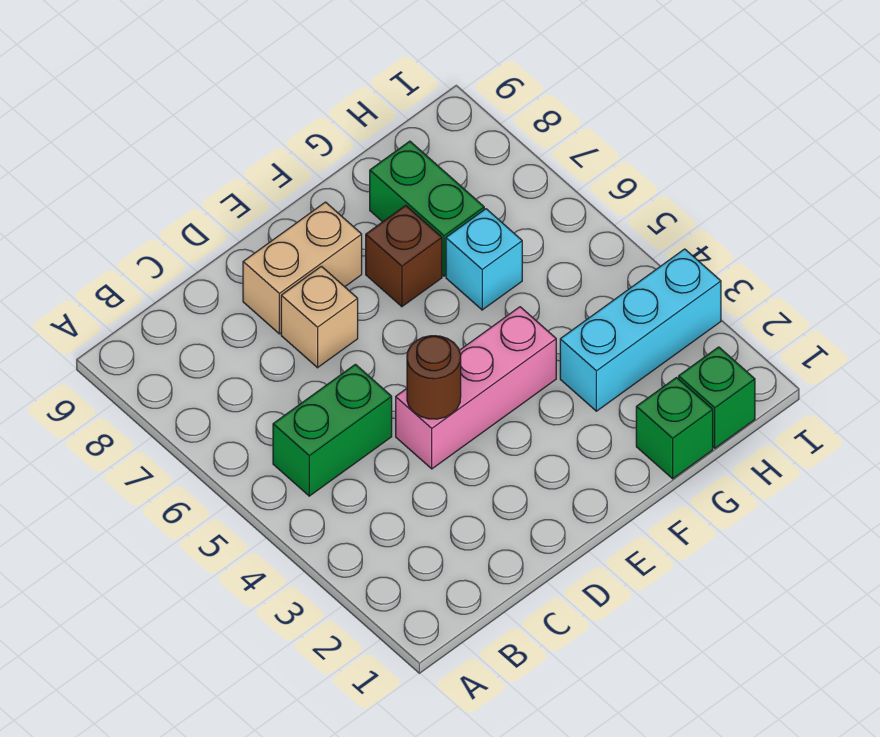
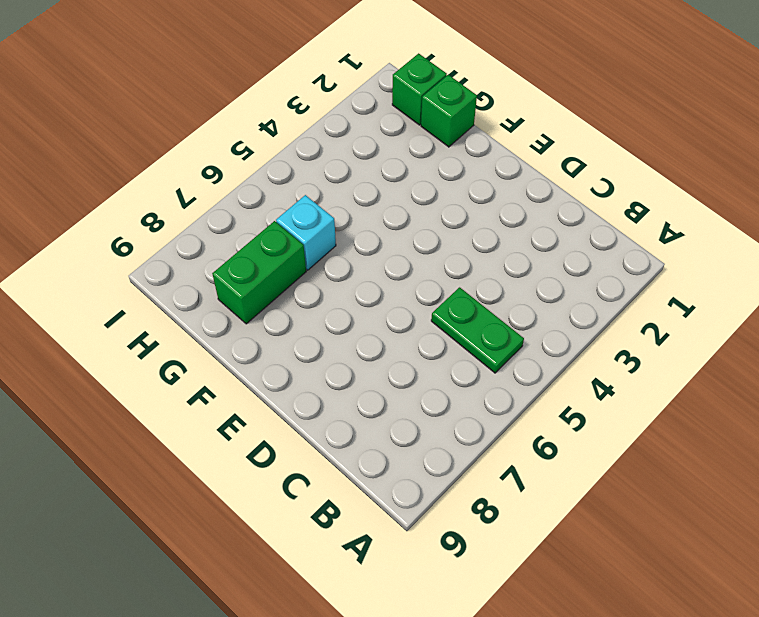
green 1x2 plate [431,287,524,373] -> green 1x2 brick [273,364,392,496]
none -> pink 1x3 brick [396,307,556,469]
none -> tan 1x1 brick [281,266,358,368]

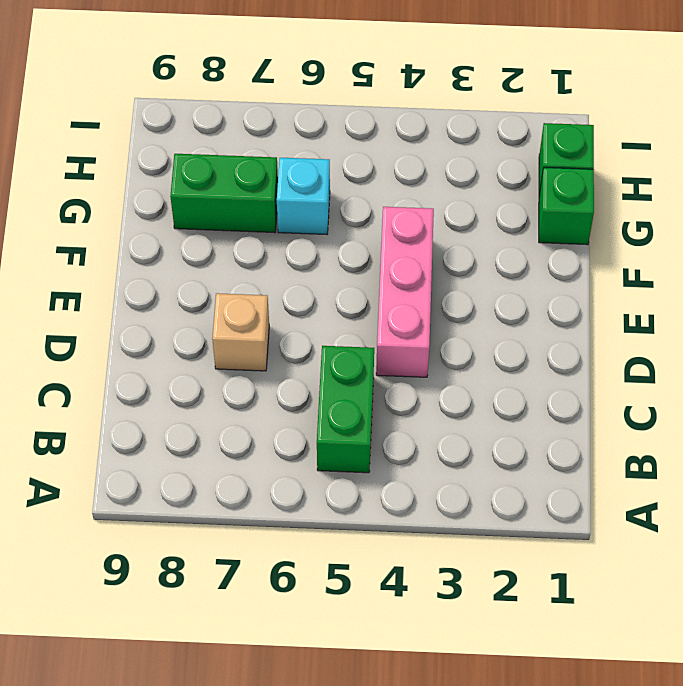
none -> tan 1x2 brick [243,202,362,334]
none -> brown 1x1 brick [366,205,442,307]

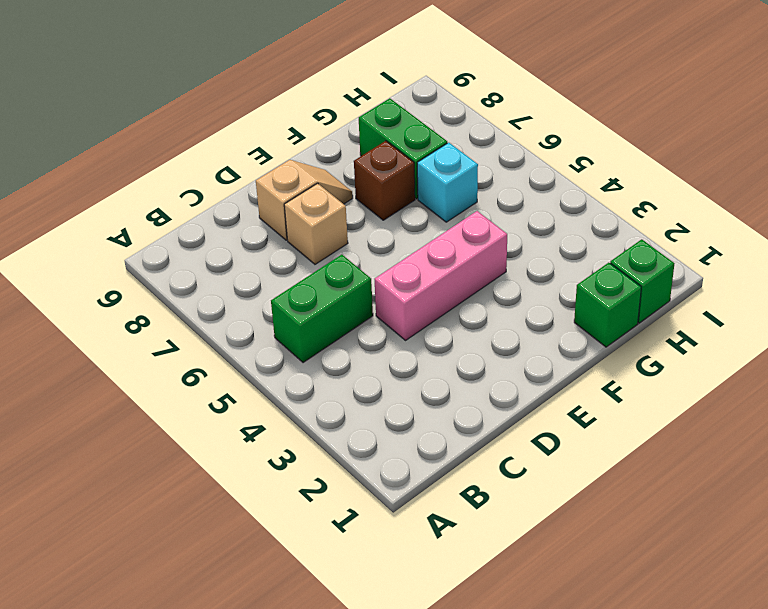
tan 1x2 slope [256,160,353,240] -> tan 1x2 brick [243,202,362,334]
none -> cyan 1x3 brick [560,249,721,411]
none -> brown 1x1 round brick [407,336,461,419]

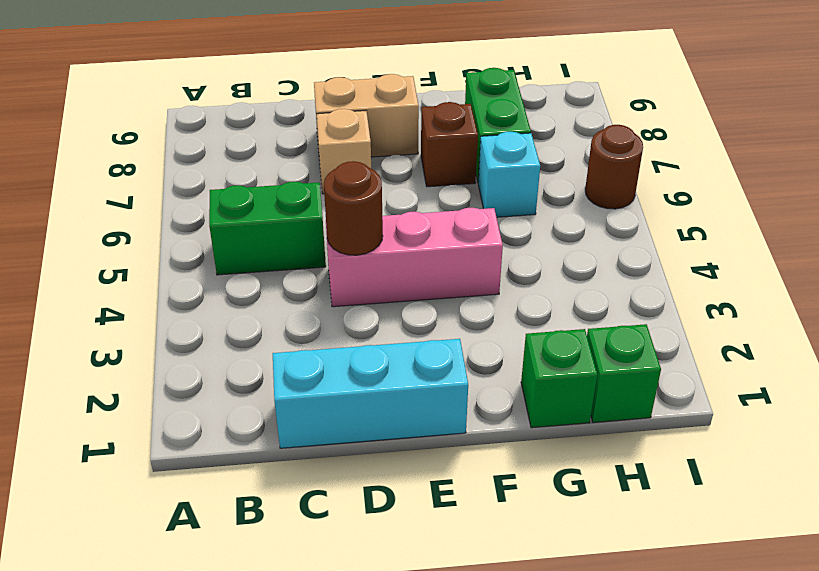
cyan 1x3 brick [273,339,468,448] -> cyan 1x3 brick moved to [560,249,721,411]
brown 1x1 round brick [585,125,643,209] -> none

